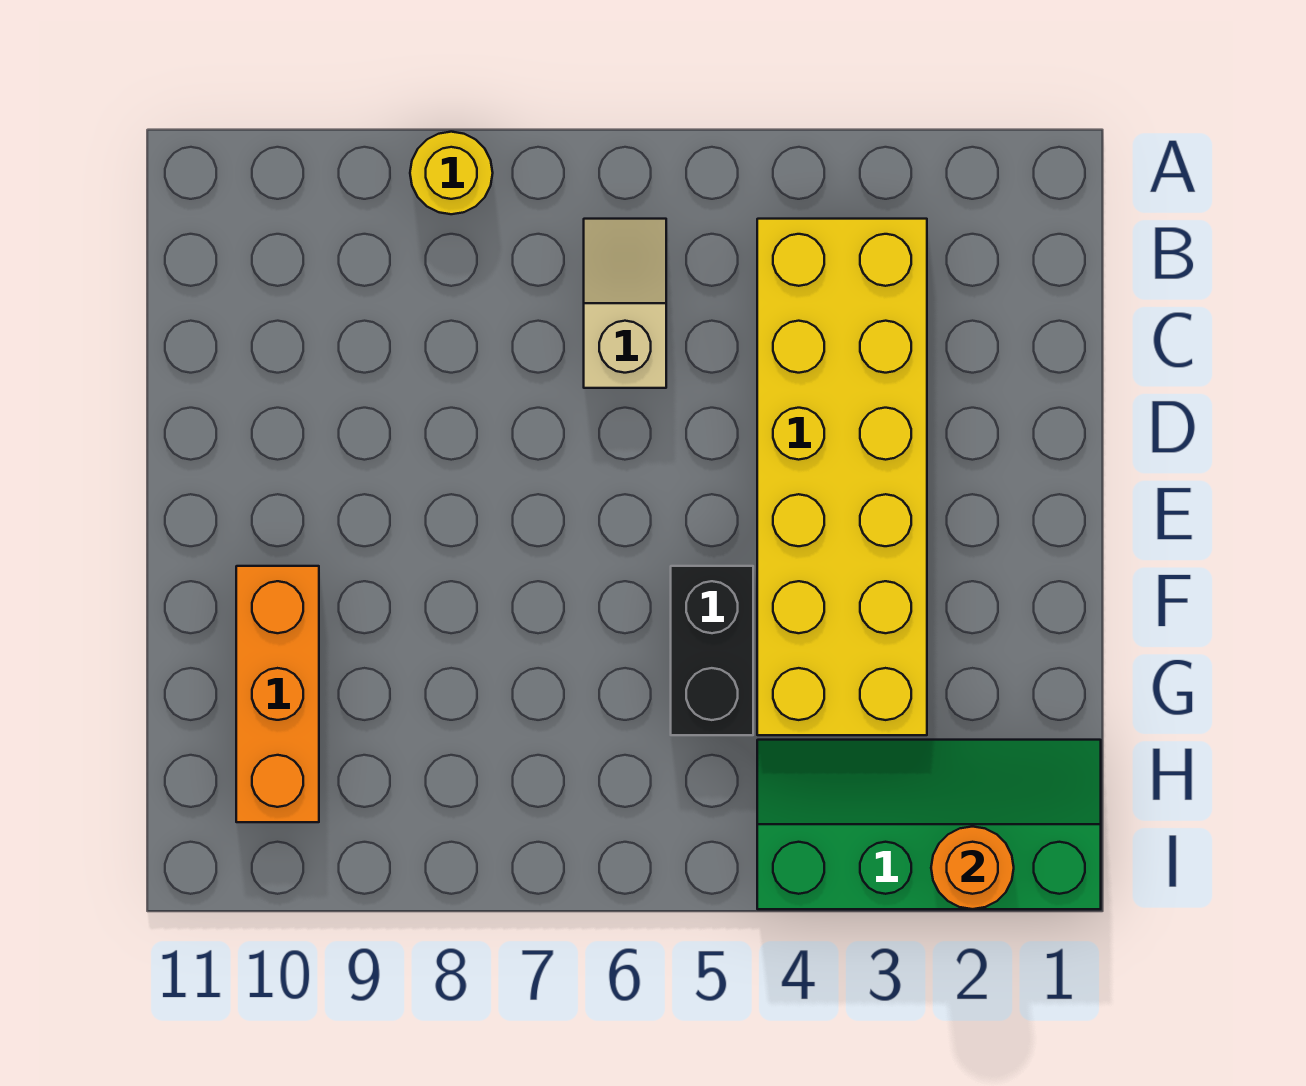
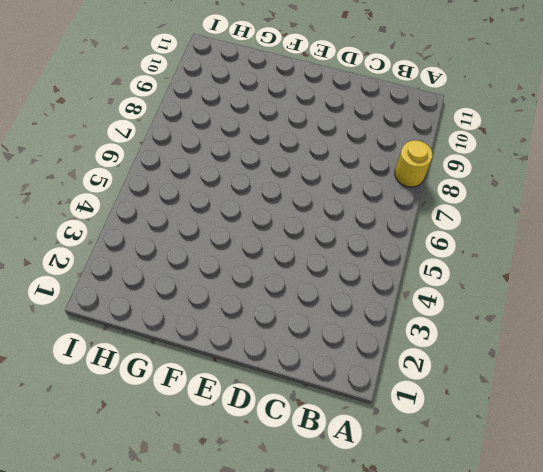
none -> yellow 2x6 brick [757,219,927,735]
none -> tan 1x2 slope [584,219,666,388]

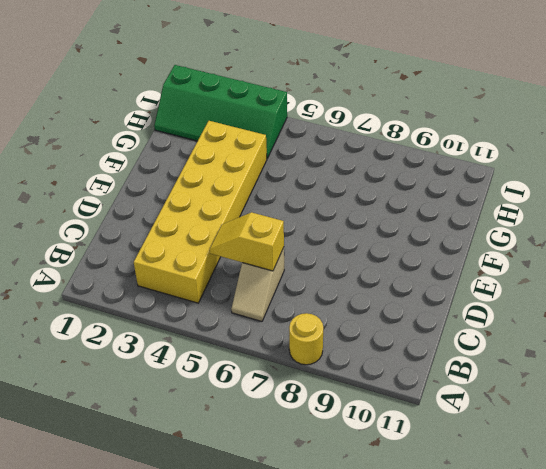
yellow 1x2 slope [210,212,284,271] -> none
none -> black 1x2 brick [671,566,753,735]
none -> orange 1x3 brick [236,566,319,822]

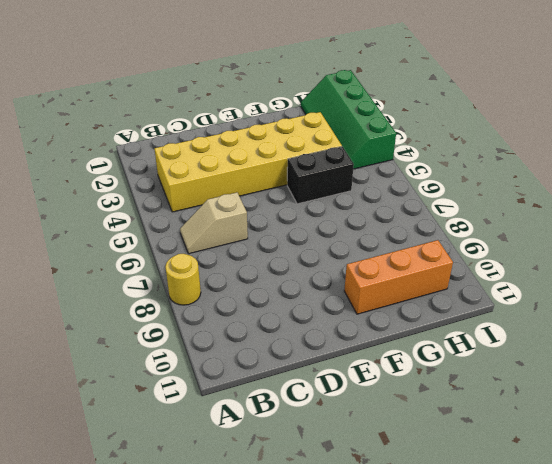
none -> orange 1x1 round brick [931,827,1014,909]

